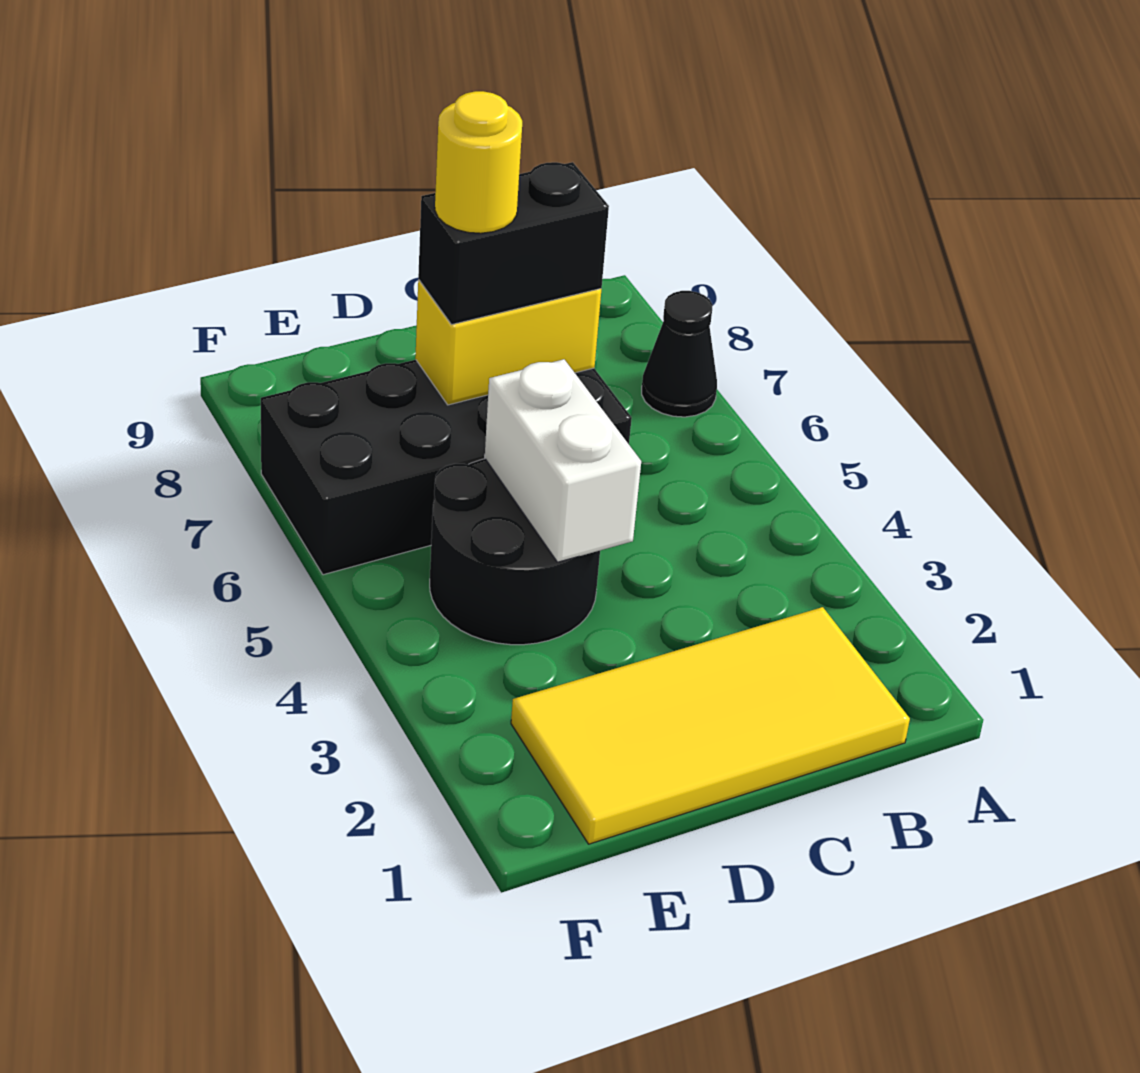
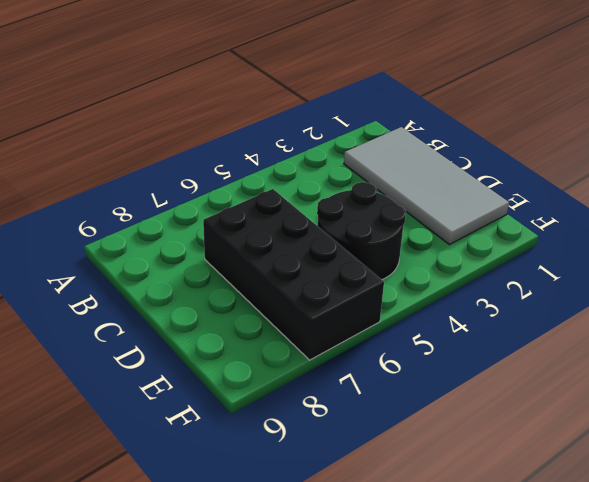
grey 2x4 tile [344,127,509,244] -> yellow 2x4 tile [511,607,910,844]
none -> black 1x1 cone [642,291,717,417]
none -> yellow 1x2 brick [415,280,601,405]

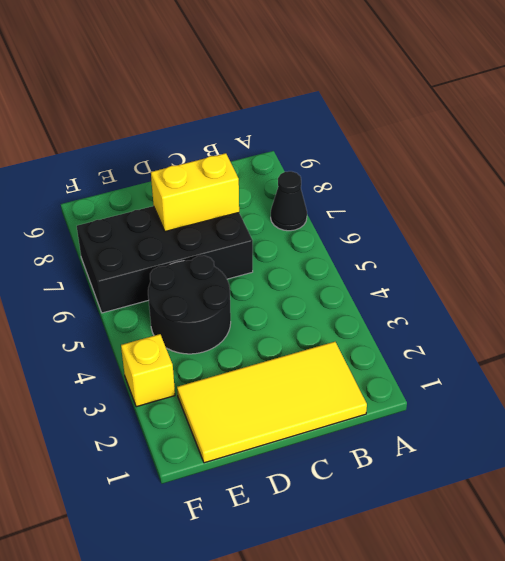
yellow 1x1 brick [121,334,175,407] -> none
none -> white 1x2 brick [485,359,641,562]
none -> black 1x2 brick [418,162,609,325]

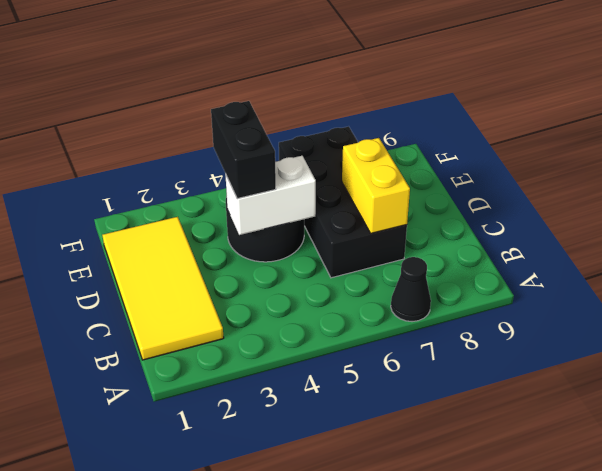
black 1x2 brick [211,101,276,199] -> black 1x2 brick moved to [418,162,609,325]
none -> yellow 1x1 round brick [435,91,522,233]

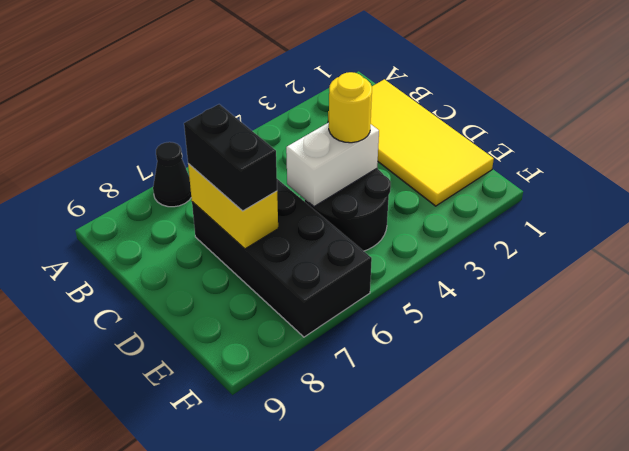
yellow 1x1 round brick [329,72,372,143] -> yellow 1x1 round brick moved to [435,91,522,233]

